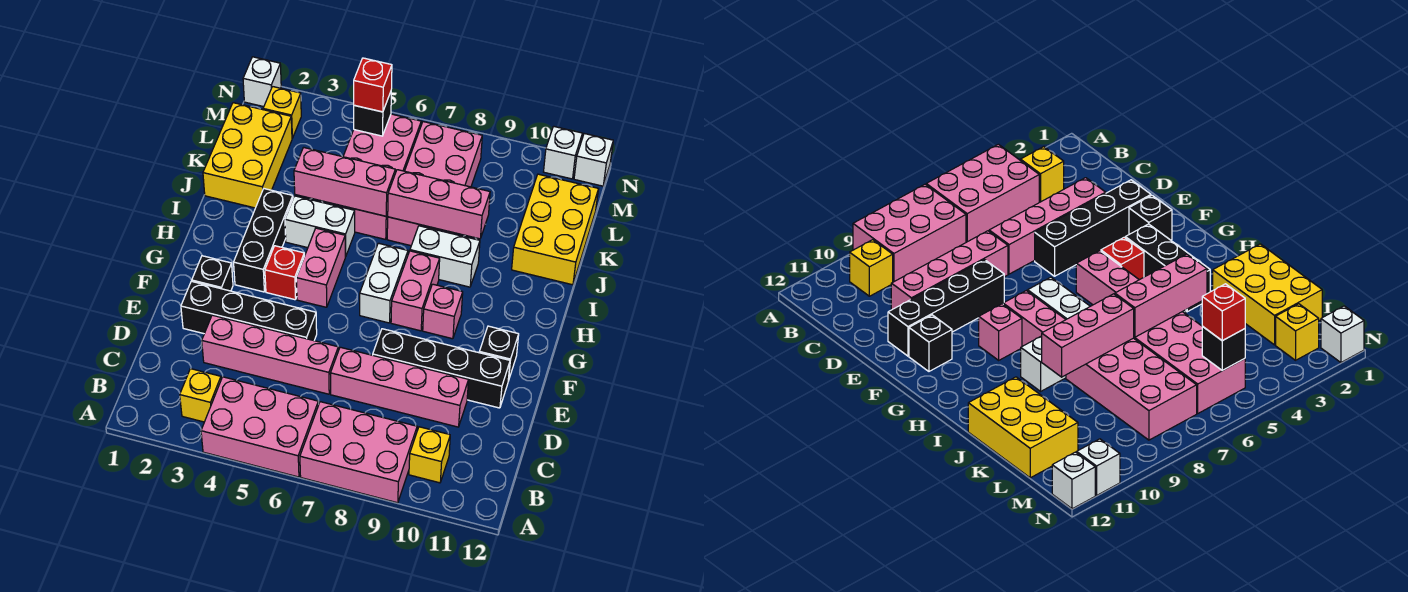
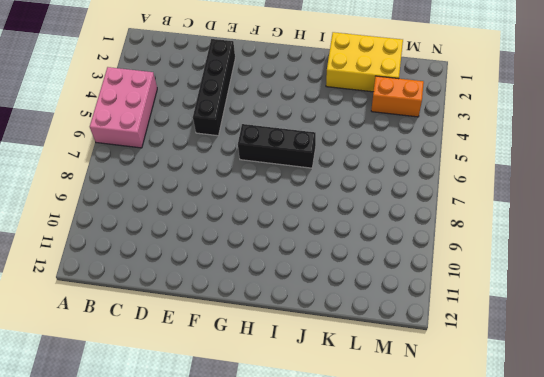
black 1x3 brick [238,124,316,168] -> black 1x3 brick moved to [234,189,293,292]
orange 1x2 brick [371,76,424,117] -> none
none -> pink 2x3 brick [300,402,417,503]
none -> yellow 1x1 brick [180,369,221,422]
none -> yellow 1x1 brick [409,427,450,483]
none -> pink 1x4 brick [202,315,338,394]

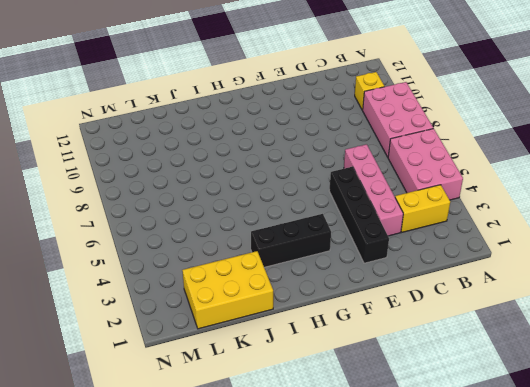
yellow 1x2 brick [395,185,450,232] -> yellow 1x1 brick [180,369,221,422]
none -> pink 1x4 brick [330,347,469,427]
none -> black 1x4 brick [373,329,510,408]
none -> black 1x1 brick [192,256,233,291]
none -> black 1x1 brick [479,326,519,381]

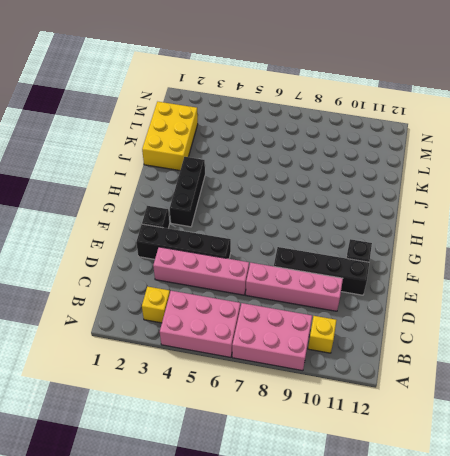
none -> red 1x1 brick [265,246,305,300]
none -> pink 1x2 brick [296,228,345,307]
none -> white 1x2 brick [360,243,408,323]
none -> pink 1x2 brick [391,251,440,331]

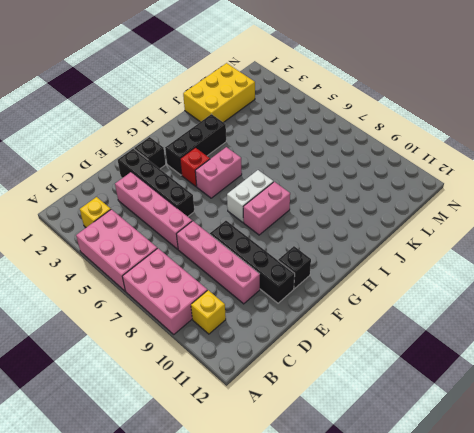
none -> pink 1x1 brick [423,284,463,339]
none -> white 1x2 brick [285,196,355,257]
none -> white 1x2 brick [410,226,480,287]
none -> pink 2x4 brick [326,114,421,239]

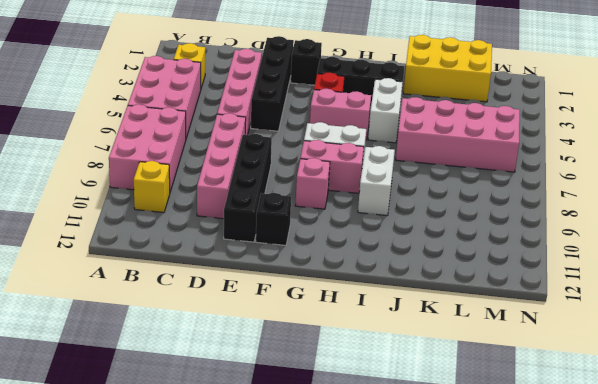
none -> pink 2x4 brick [387,122,482,246]
none -> yellow 2x3 brick [512,174,598,285]
none -> yellow 1x1 brick [263,87,301,138]
none -> white 1x1 brick [243,57,281,107]

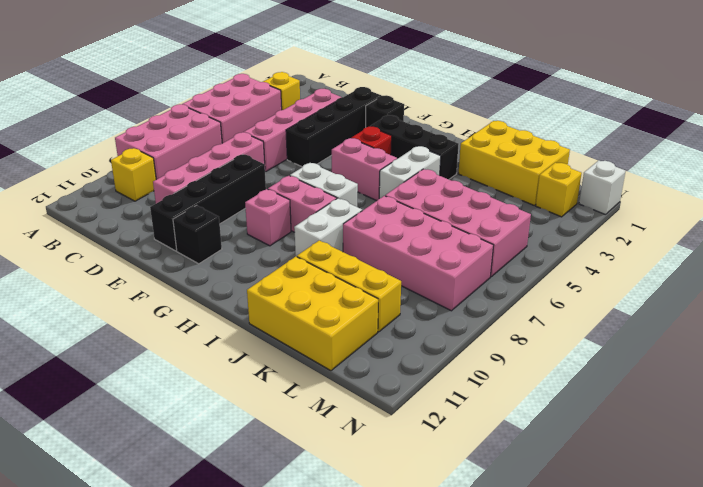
yellow 1x3 brick [297,240,401,332] -> none
none -> white 1x1 brick [544,126,582,179]
none -> white 1x1 brick [574,134,613,186]
none -> pink 1x3 brick [294,147,395,216]
none -> pink 1x3 brick [388,170,490,239]

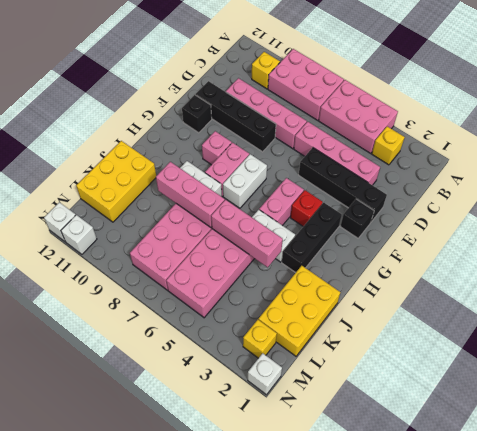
none -> black 1x1 brick [354,92,391,136]
none -> red 1x1 brick [354,58,392,112]

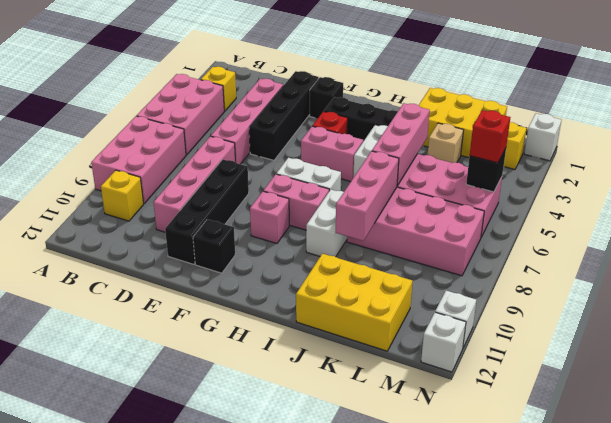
tan 1x1 brick [428,123,464,163] -> none

